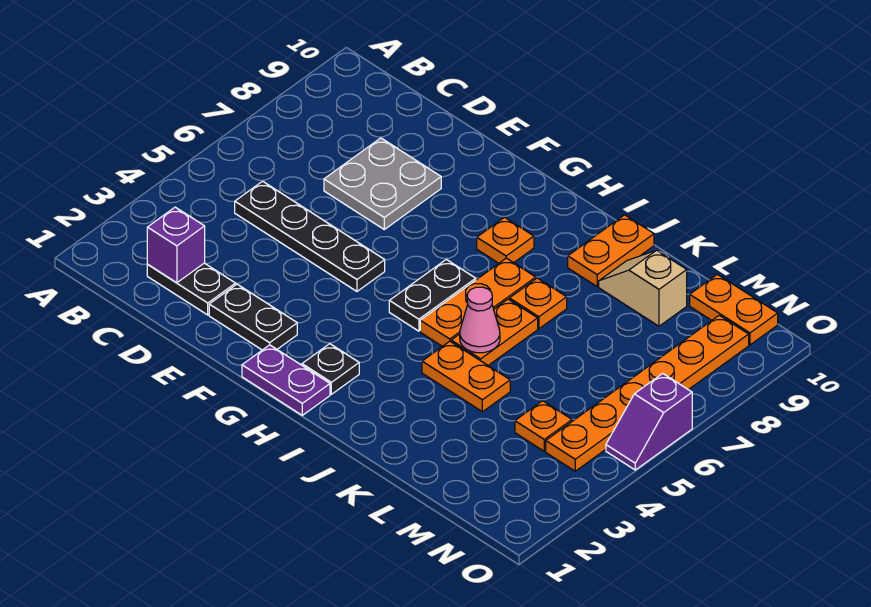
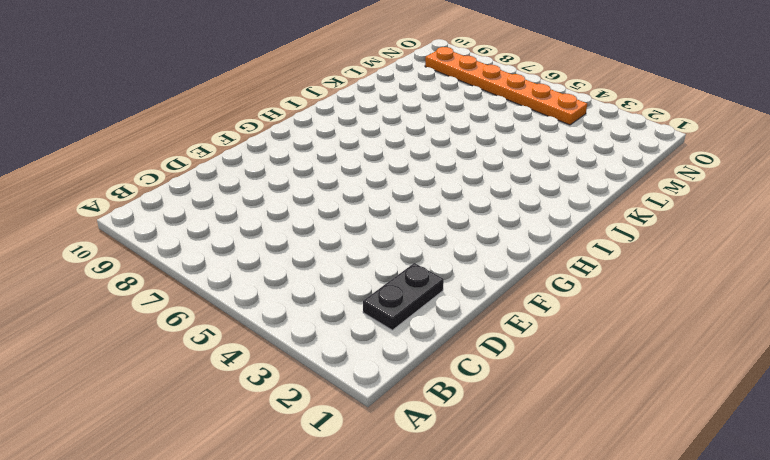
none -> black 1x4 plate [235,181,385,291]
none -> grey 2x2 plate [324,138,441,229]
none -> black 1x2 plate [209,284,297,350]

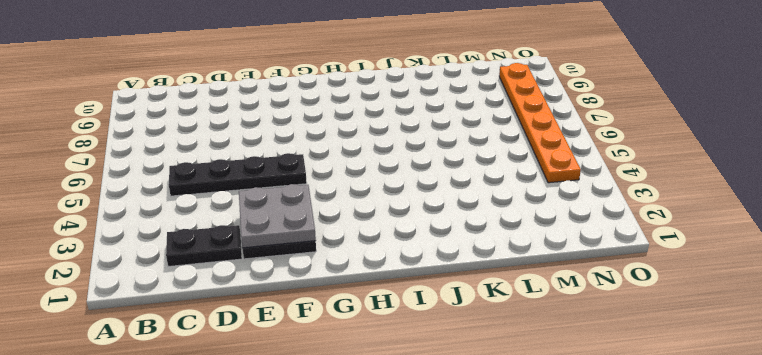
grey 2x2 plate [239,184,316,248] -> grey 2x2 plate moved to [324,138,441,229]
none -> purple 1x2 plate [242,345,330,415]
none -> black 1x1 plate [302,344,359,394]
none -> black 1x2 plate [389,259,476,331]

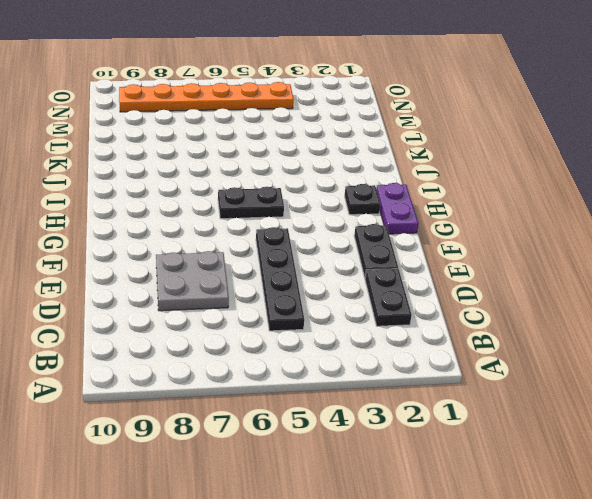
none -> orange 1x1 plate [477,217,534,263]
none -> orange 1x3 plate [420,258,536,346]
none -> orange 1x2 plate [422,341,510,412]

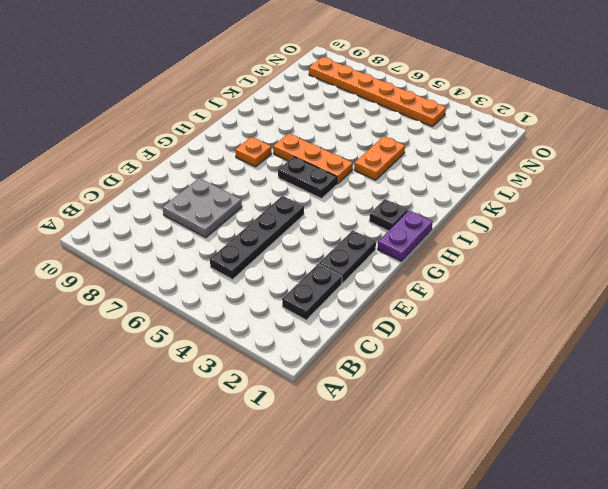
none -> orange 1x2 plate [451,299,538,365]
none -> orange 1x1 plate [510,278,567,329]
none -> orange 1x2 plate [568,215,654,286]

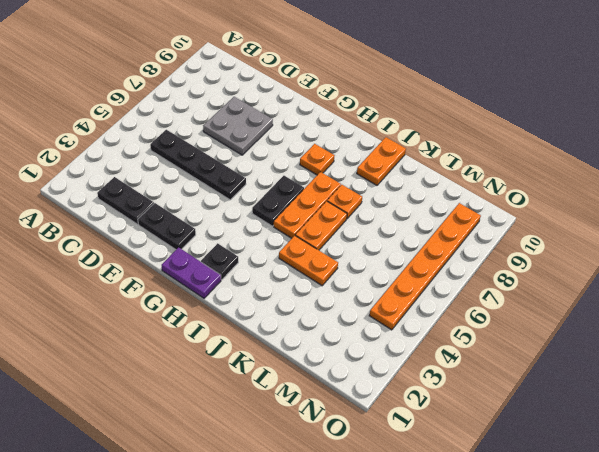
none -> tan 1x2 slope [599,250,687,326]
none -> orange 1x1 plate [515,401,572,451]
none -> orange 1x2 plate [690,274,778,345]

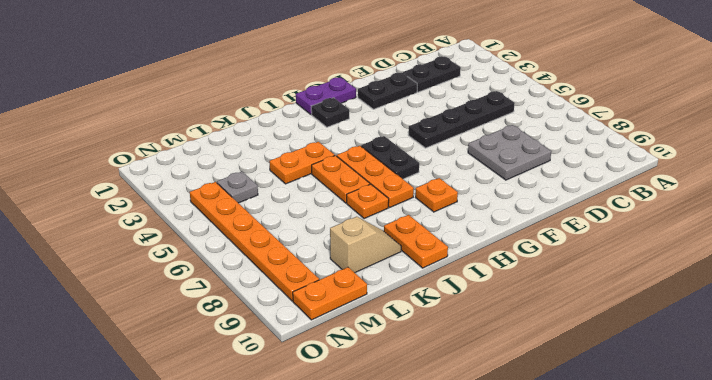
grey 1x1 plate [217,172,258,203] -> orange 1x1 plate [515,401,572,451]
none -> purple 1x2 slope [606,373,692,470]
none -> purple 1x1 brick [147,207,205,283]
none -> pink 1x1 cone [460,287,500,353]

